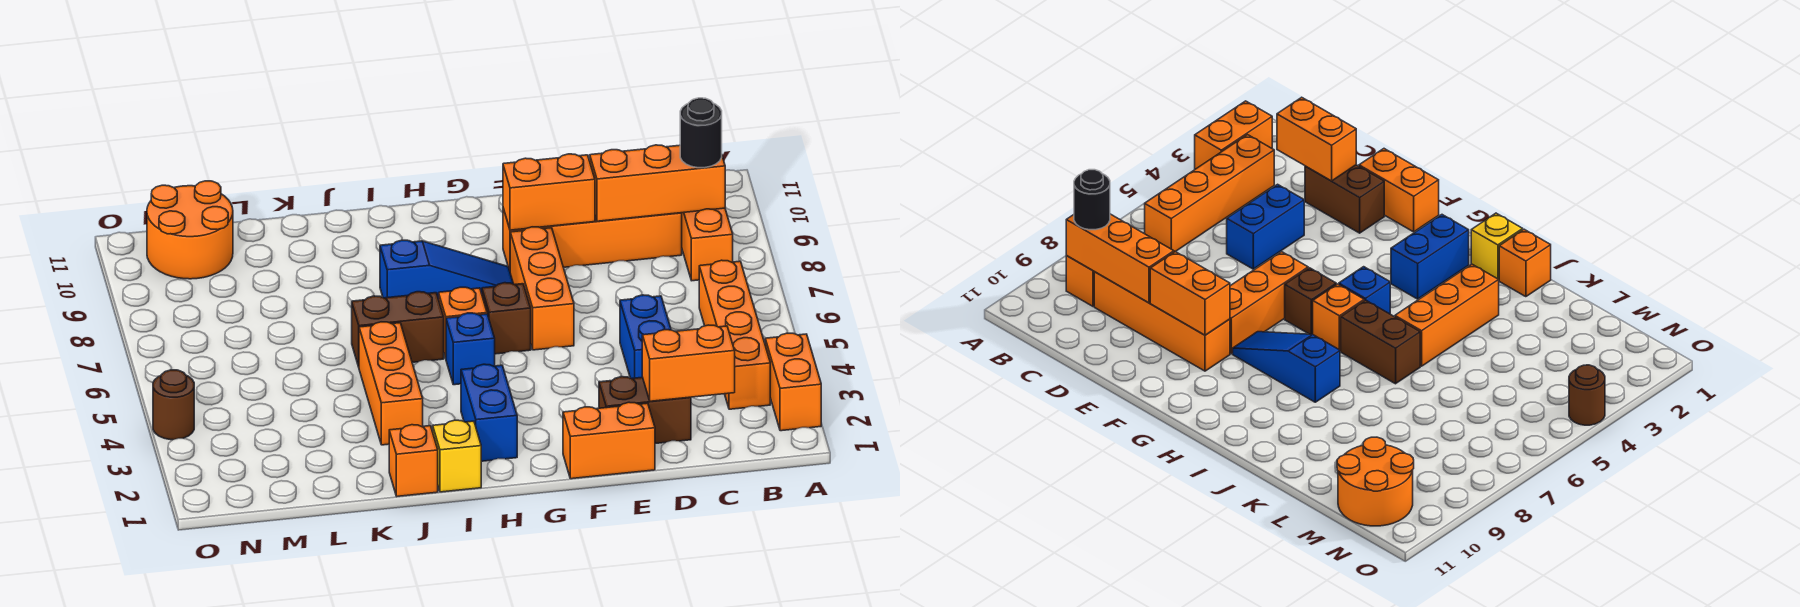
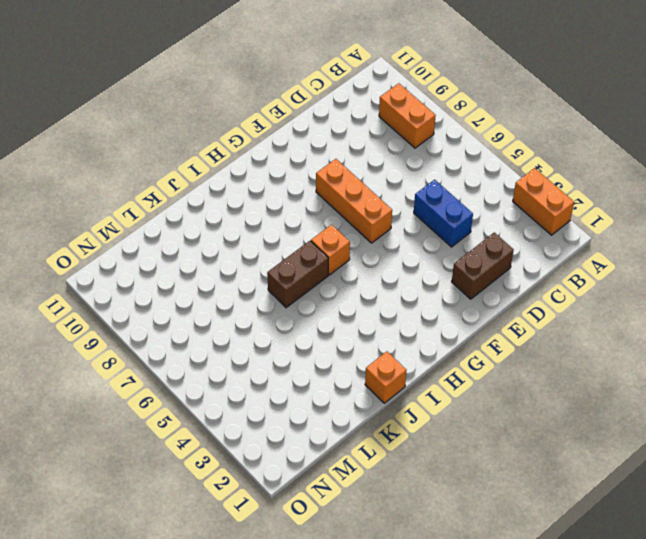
none -> orange 1x4 brick [699,260,770,409]
none -> orange 1x4 brick [503,208,682,271]
none -> orange 1x2 brick [563,402,655,479]

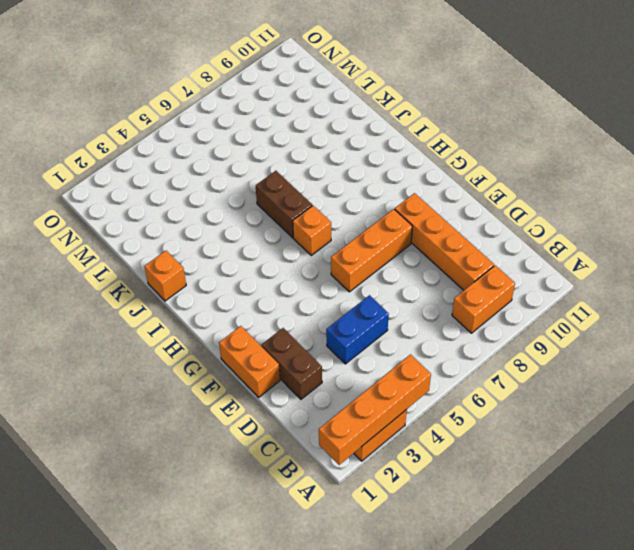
orange 1x4 brick [319,355,431,465] -> orange 1x4 brick moved to [699,260,770,409]
none -> brown 1x1 brick [482,283,531,354]
none -> blue 1x3 slope [380,240,513,299]
none -> blue 1x2 brick [461,364,517,461]

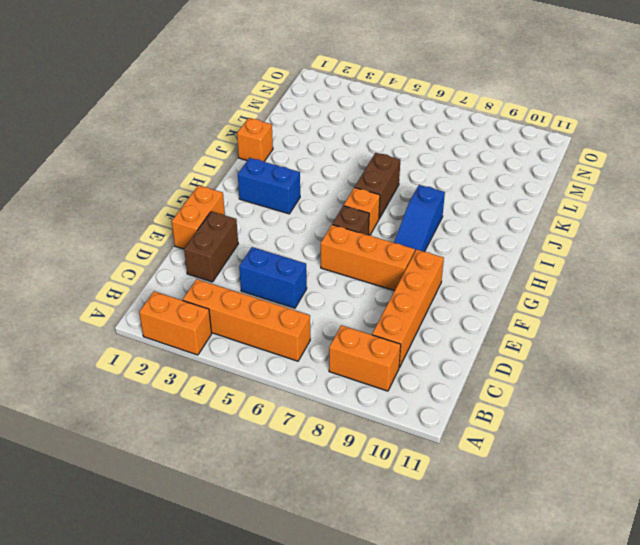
none -> blue 1x1 brick [446,313,495,385]
none -> yellow 1x1 brick [432,420,481,492]
none -> orange 1x3 brick [359,322,423,445]

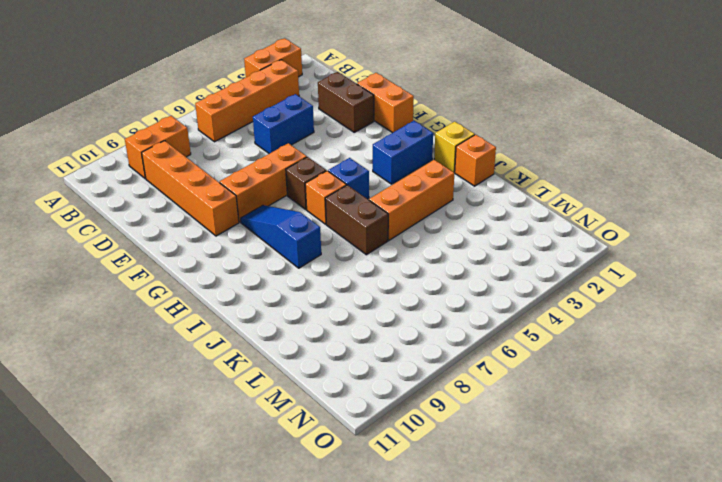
none -> orange 2x2 round brick [147,181,233,279]
none -> brown 1x1 round brick [153,370,194,440]
none -> orange 1x3 brick [590,145,725,221]

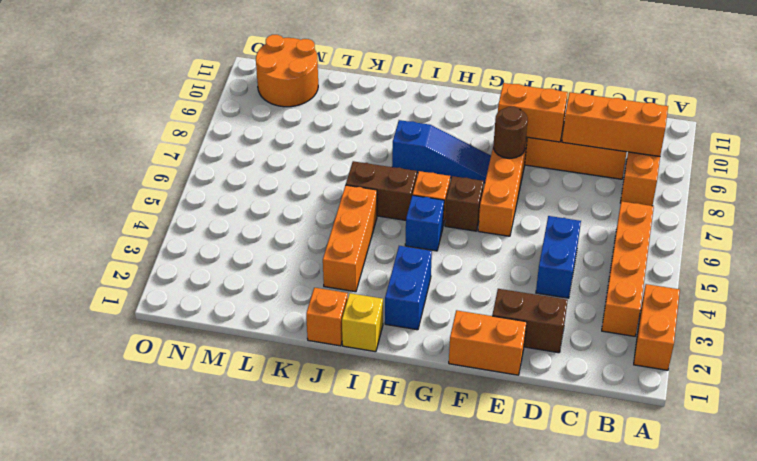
brown 1x1 round brick [494,107,528,158] -> brown 1x1 round brick moved to [153,370,194,440]
none -> orange 1x2 brick [642,325,735,401]
none -> black 1x1 round brick [680,98,722,168]

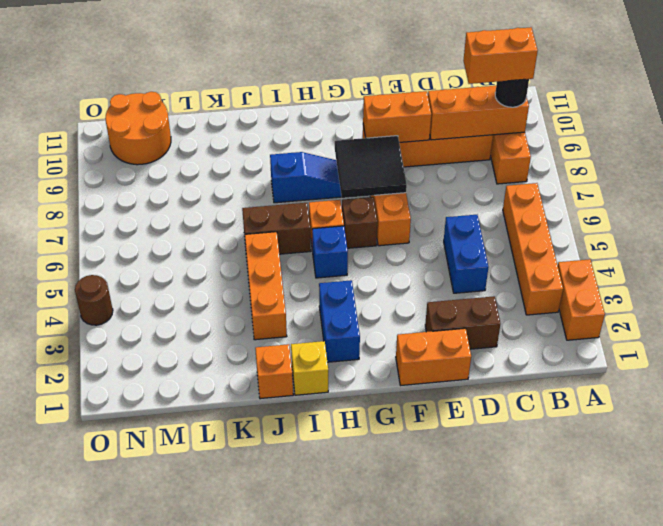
orange 1x2 brick [463,27,538,84] -> orange 1x2 brick moved to [642,325,735,401]
black 2x2 tile [335,136,407,198] -> none

